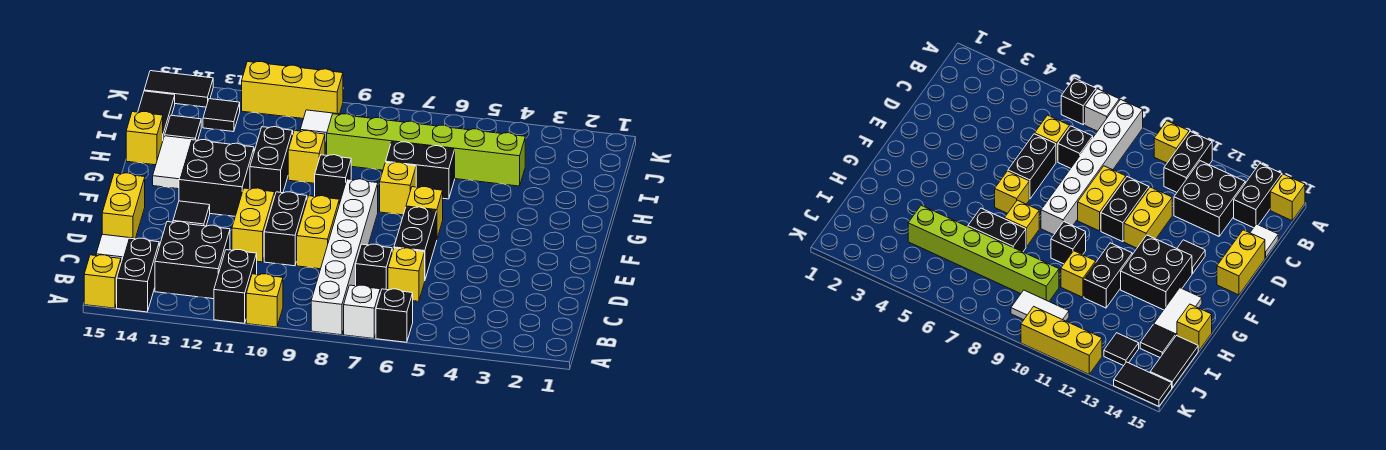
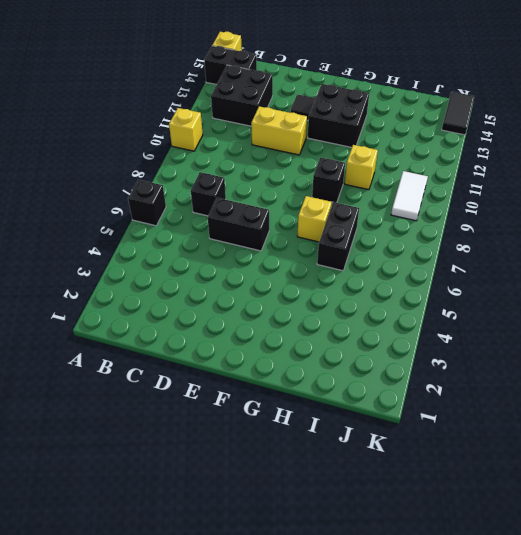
none -> white 1x1 brick [344,285,380,339]
none -> white 1x6 brick [311,179,378,335]
none -> black 1x2 brick [214,250,257,323]
none -> yellow 1x1 brick [388,248,425,301]

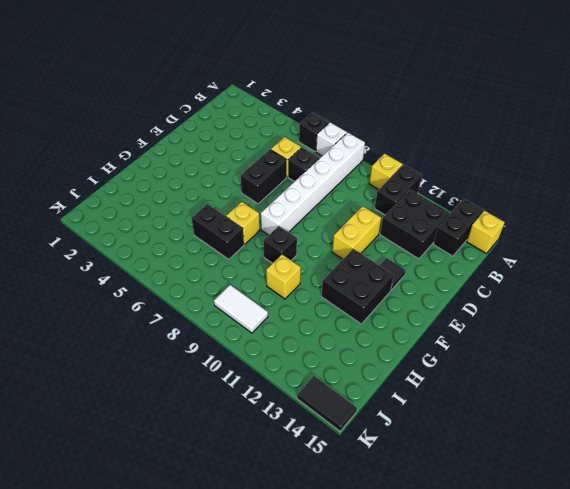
none -> white 1x1 tile [96,234,133,262]
none -> yellow 1x2 brick [297,196,339,269]
none -> black 1x2 brick [264,192,307,266]
none -> yellow 1x2 brick [102,173,145,239]

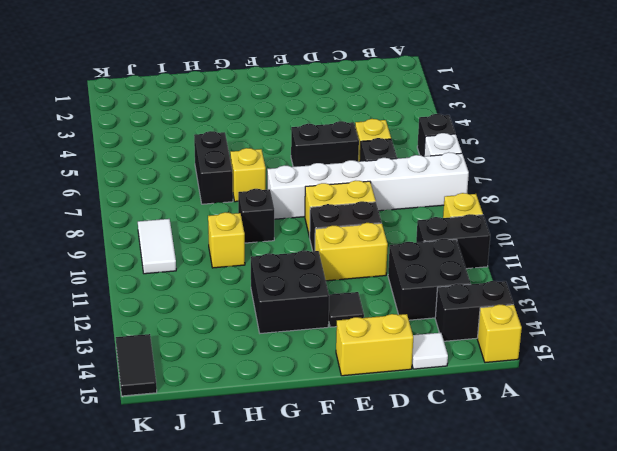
none -> yellow 1x1 brick [406,187,443,238]
none -> black 1x2 brick [250,127,293,194]
none -> white 1x2 tile [153,136,195,189]
none -> yellow 1x1 brick [126,112,163,165]

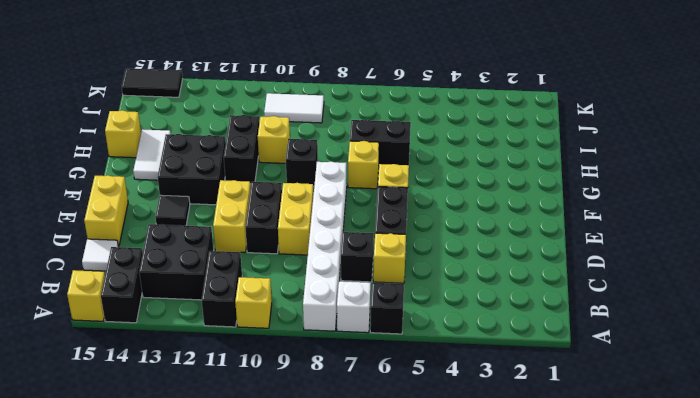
none -> lime 1x6 brick [327,114,525,186]
none -> black 1x1 tile [165,115,201,140]
none -> black 1x2 tile [138,91,175,139]
none -> black 1x1 tile [203,99,240,132]

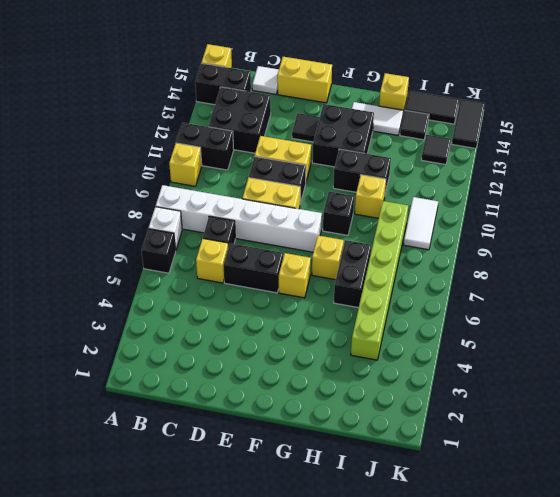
none -> yellow 1x3 brick [242,61,343,119]

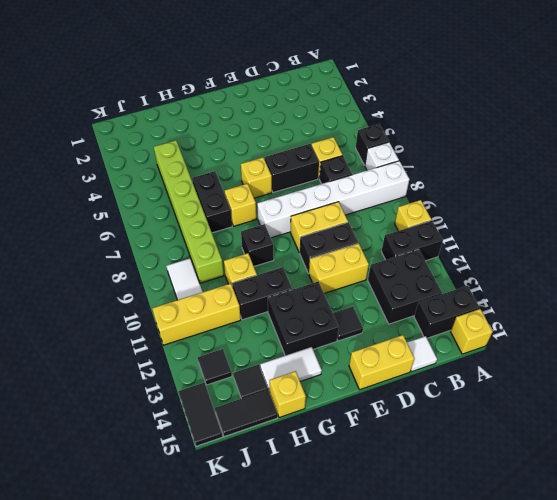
yellow 1x3 brick [152,284,241,345] -> yellow 1x3 brick turned to [242,61,343,119]

